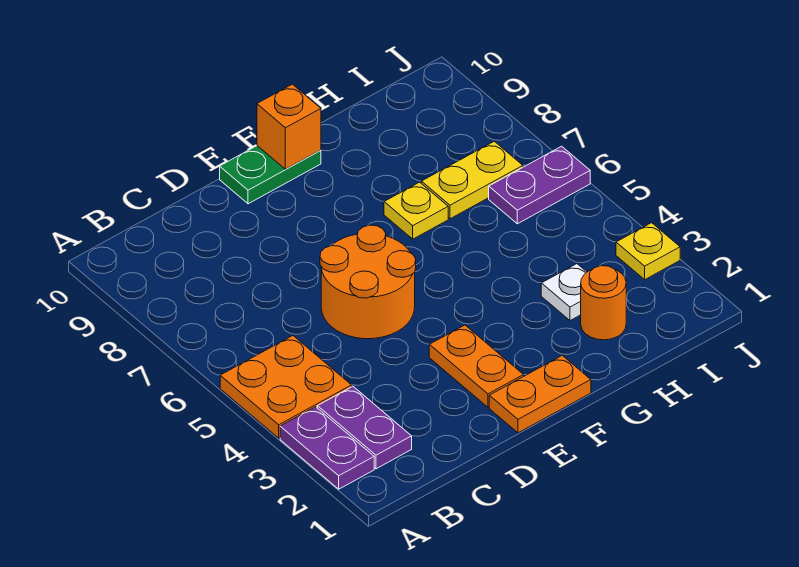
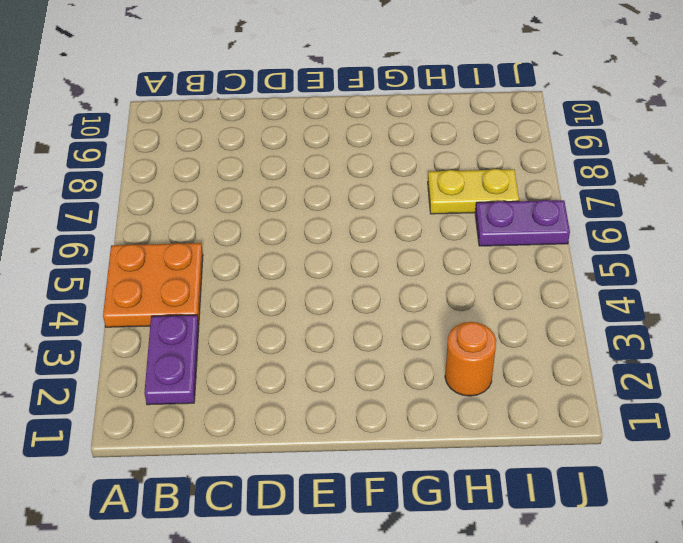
none -> purple 1x2 plate [280,407,374,489]
none -> orange 2x2 round brick [320,225,416,339]
none -> orange 1x2 plate [489,355,591,433]

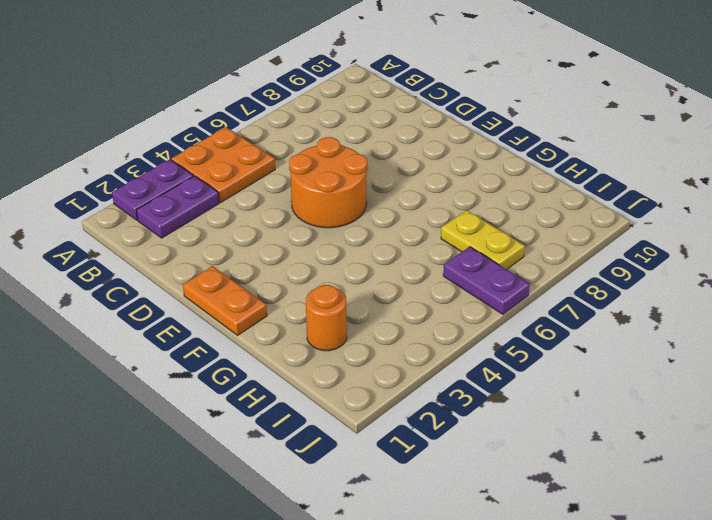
none -> orange 1x2 plate [429,325,524,407]
none -> green 1x2 plate [220,146,321,204]
none -> yellow 1x1 plate [384,182,448,239]

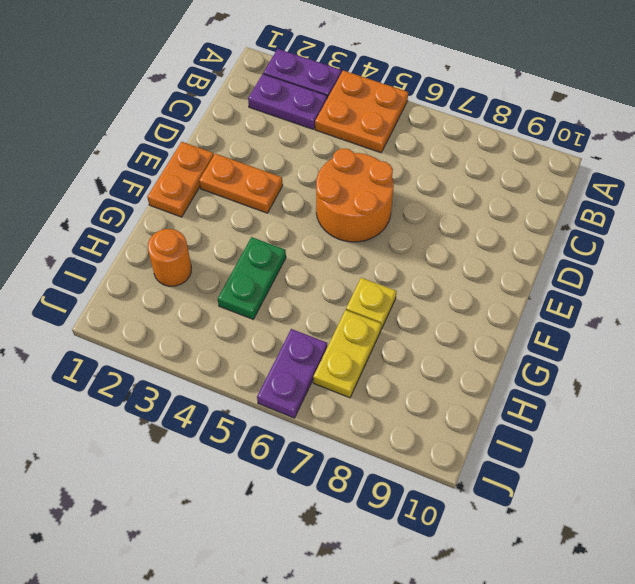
green 1x2 plate [218,237,286,319] -> green 1x2 plate moved to [220,146,321,204]
none -> white 1x1 plate [541,264,587,321]
none -> yellow 1x1 plate [616,223,680,279]
none -> orange 1x1 brick [257,84,321,169]

